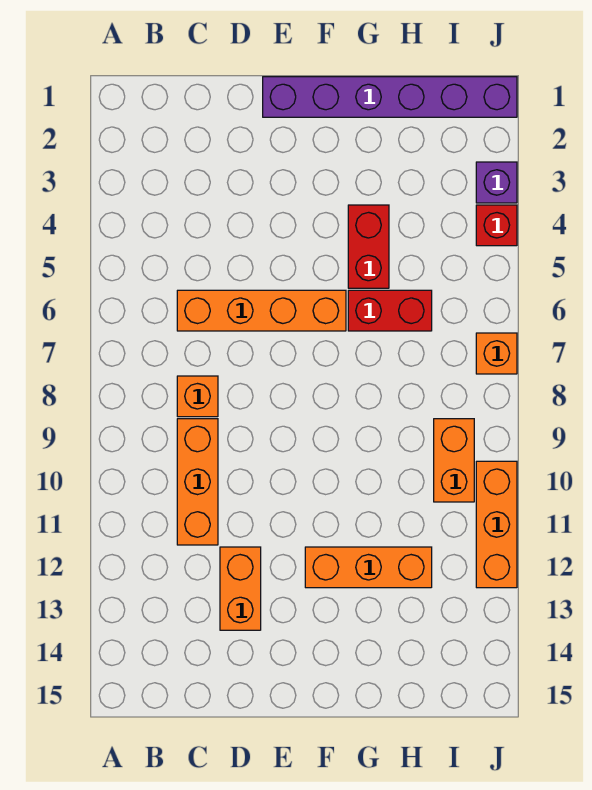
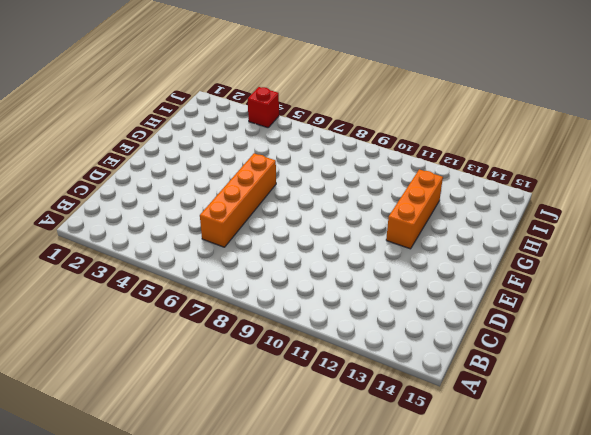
none -> orange 1x1 brick [177,376,218,417]
none -> orange 1x3 brick [177,419,218,545]
none -> orange 1x2 brick [220,547,261,630]

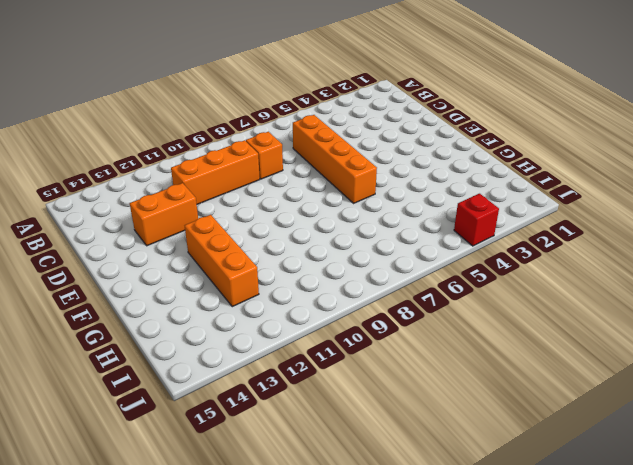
none -> purple 1x6 brick [263,77,517,117]
none -> red 1x2 brick [348,205,389,288]
none -> red 1x2 brick [348,290,432,331]

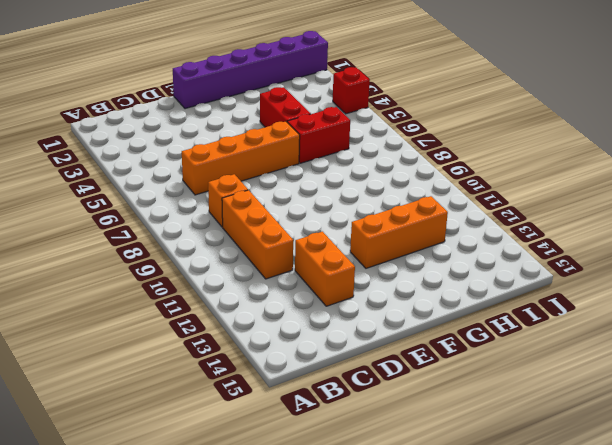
none -> orange 1x2 brick [434,419,474,502]
none -> purple 1x1 brick [476,162,517,203]
none -> orange 1x1 brick [476,333,517,374]

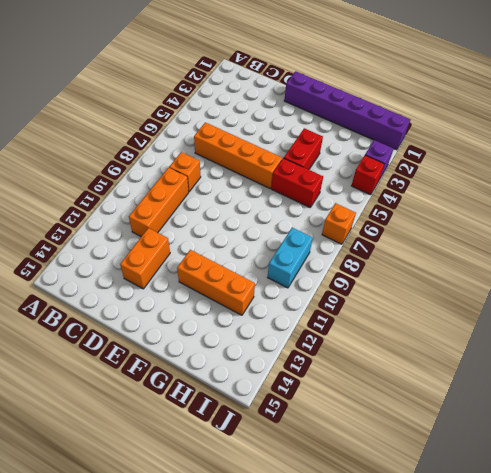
cyan 1x2 brick [268,228,313,288] -> orange 1x2 brick [434,419,474,502]
none -> orange 1x3 brick [476,461,517,588]

